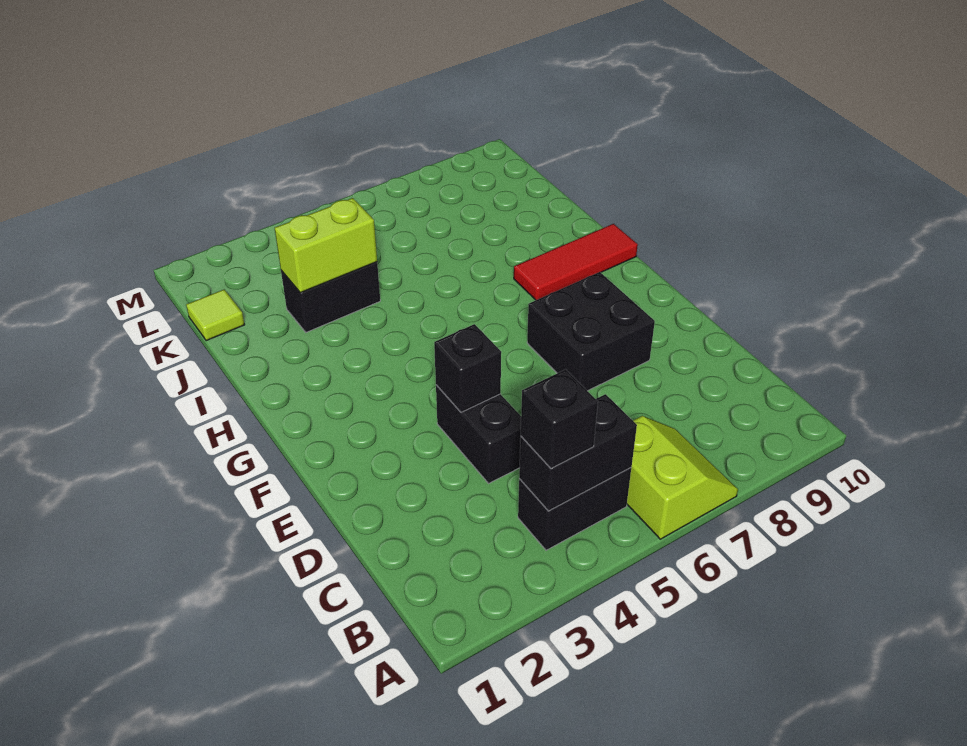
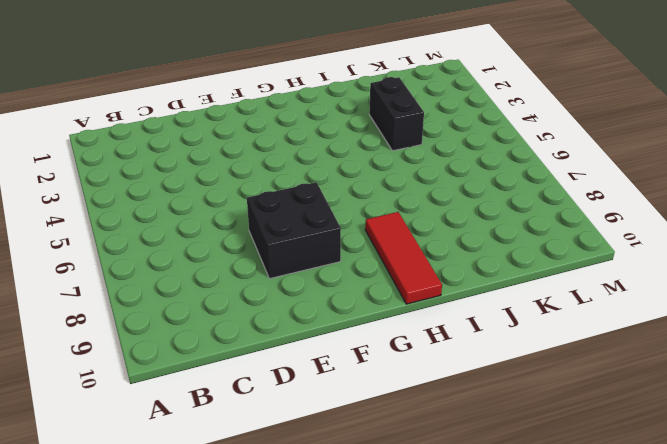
none -> lime 2x2 slope [627,416,738,539]
none -> black 1x2 brick [518,468,631,550]

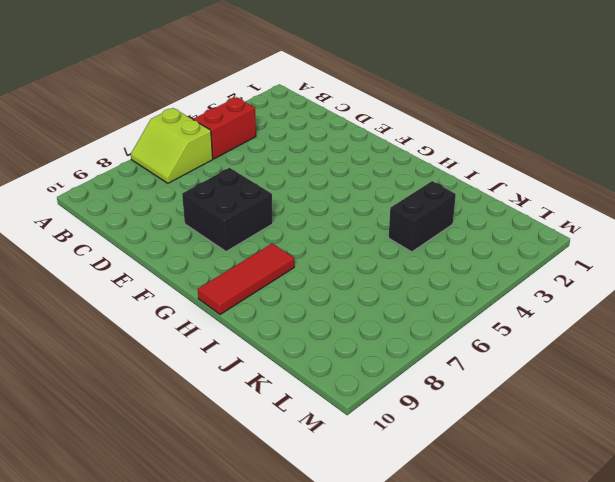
red 1x2 brick [193,97,256,159] -> black 1x2 brick [518,468,631,550]
none -> black 1x2 brick [436,385,521,483]
none -> lime 1x1 tile [186,290,245,341]

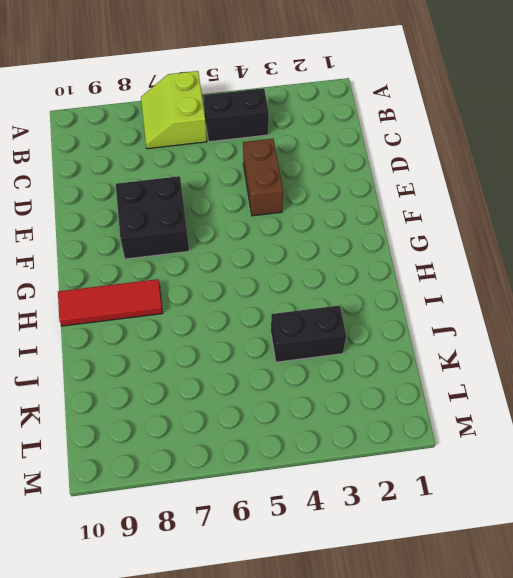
brown 1x2 brick [243,139,283,216] -> black 1x2 brick [436,385,521,483]
none -> lime 1x1 tile [186,290,245,341]
none -> black 1x2 brick [519,394,637,511]

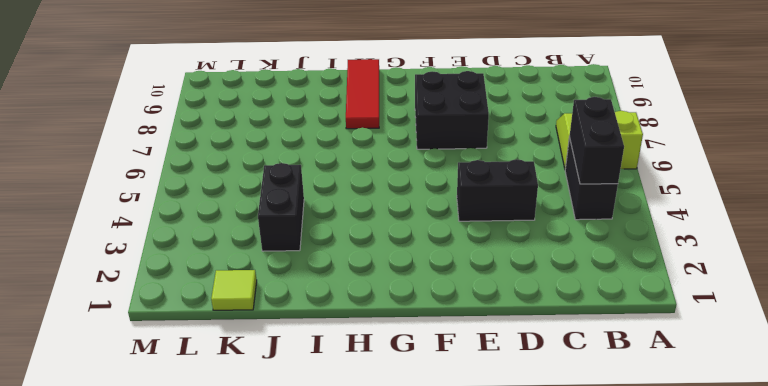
none -> black 1x1 brick [434,324,501,412]
none -> lime 1x2 brick [275,198,377,293]

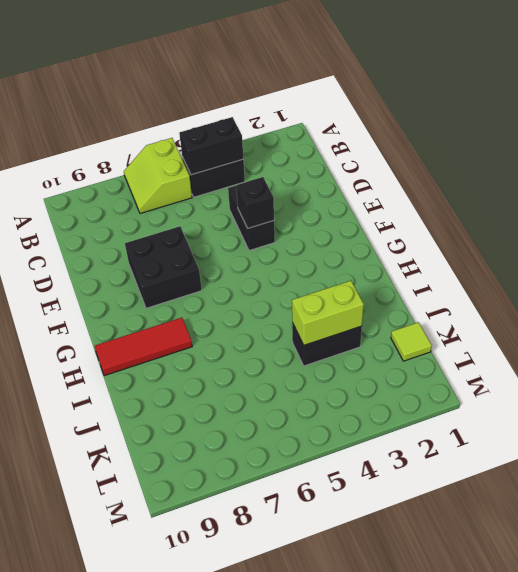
none -> black 1x1 brick [521,369,598,469]

